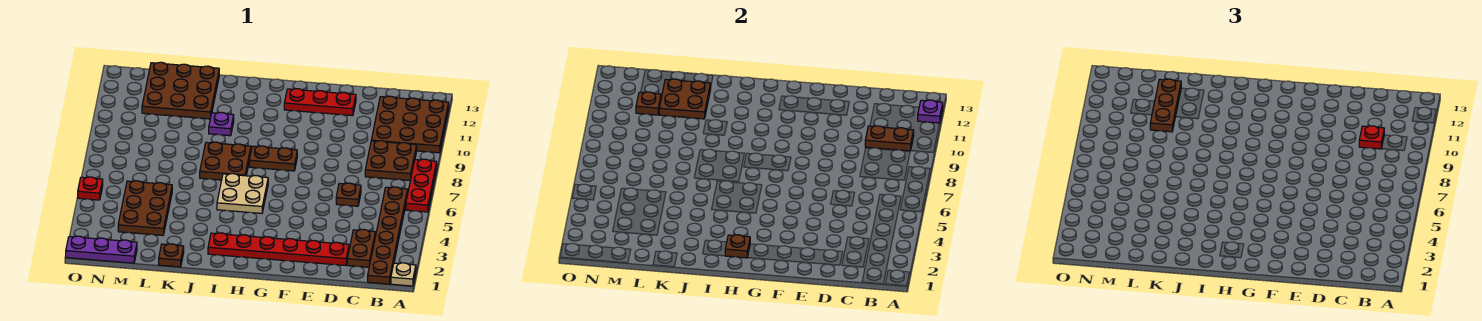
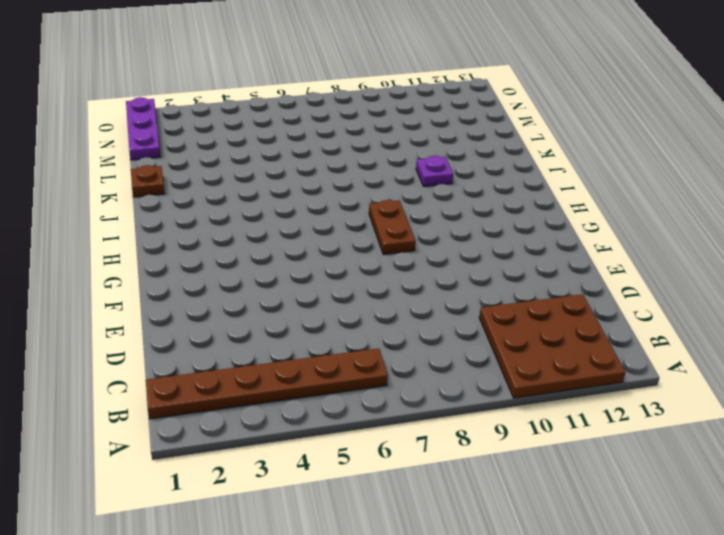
none -> tan 1x1 plate [391,263,416,286]
none -> red 1x3 plate [406,159,437,212]
none -> brown 2x2 plate [365,141,417,180]

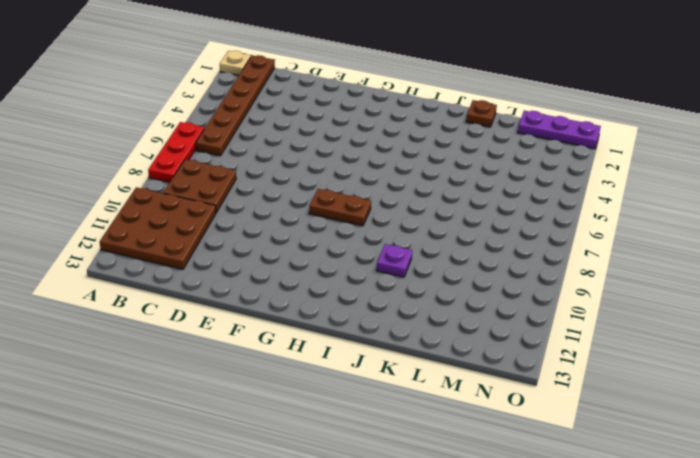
none -> brown 1x2 plate [347,229,375,267]
none -> red 1x6 plate [208,233,349,266]
none -> brown 1x1 plate [336,183,361,206]

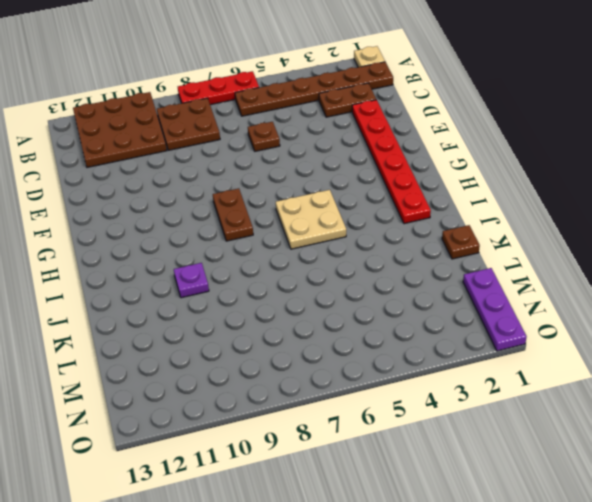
none -> red 1x3 plate [284,89,356,116]
none -> brown 2x2 plate [200,142,251,180]
none -> brown 3x3 plate [142,62,219,119]

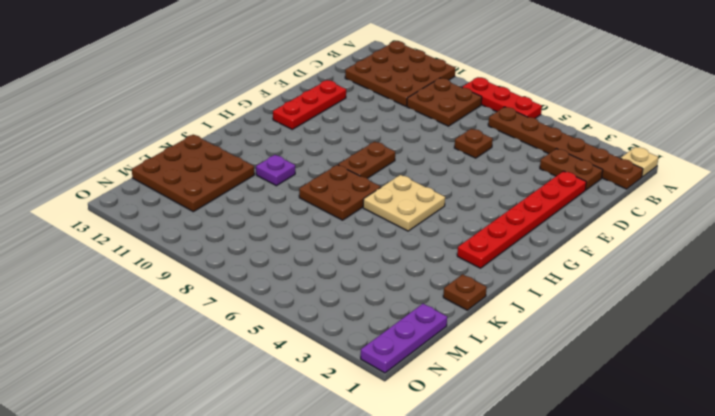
none -> brown 2x3 plate [118,181,172,235]
none -> red 1x1 plate [78,177,103,200]
none -> purple 1x1 plate [918,100,943,123]

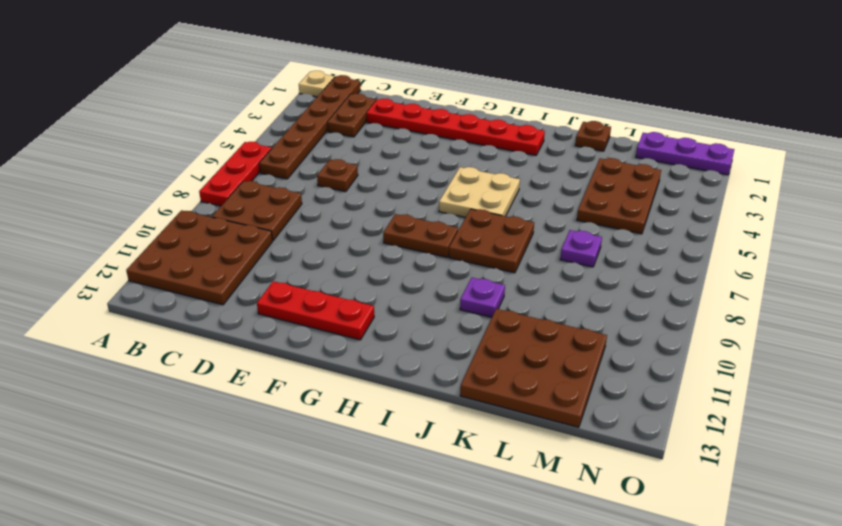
purple 1x1 plate [560,230,602,267] -> purple 1x1 plate moved to [918,100,943,123]
none -> red 1x1 plate [78,177,103,200]
none -> brown 1x2 plate [865,126,914,151]
none -> brown 1x1 plate [725,235,750,258]

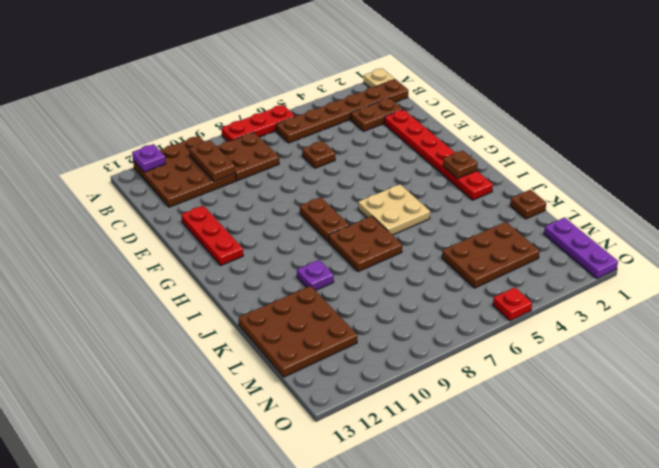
none -> brown 2x2 plate [659,79,711,119]
none -> brown 1x1 plate [636,92,661,115]
none -> red 1x1 plate [1359,126,1384,149]

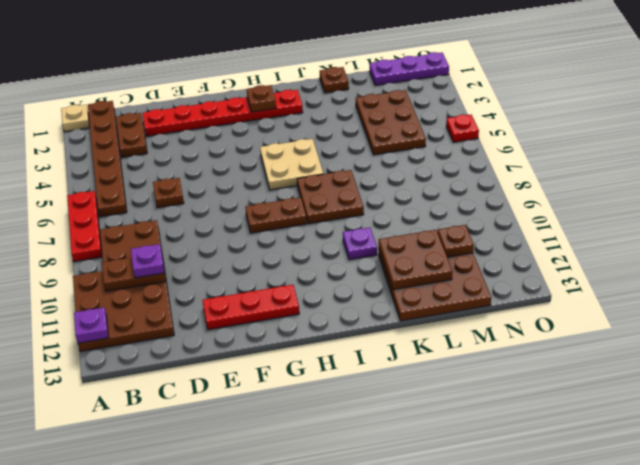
purple 1x1 plate [131,244,165,278] -> red 1x1 plate [1359,126,1384,149]
none -> brown 1x3 plate [1150,79,1181,132]

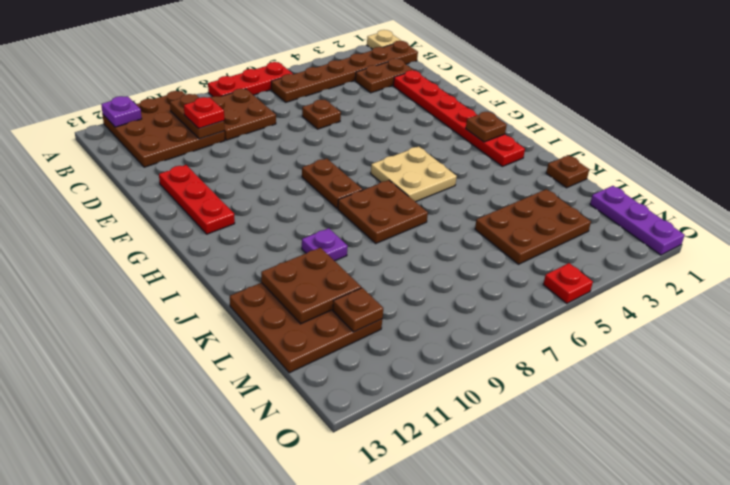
none -> brown 1x3 plate [1150,79,1181,132]

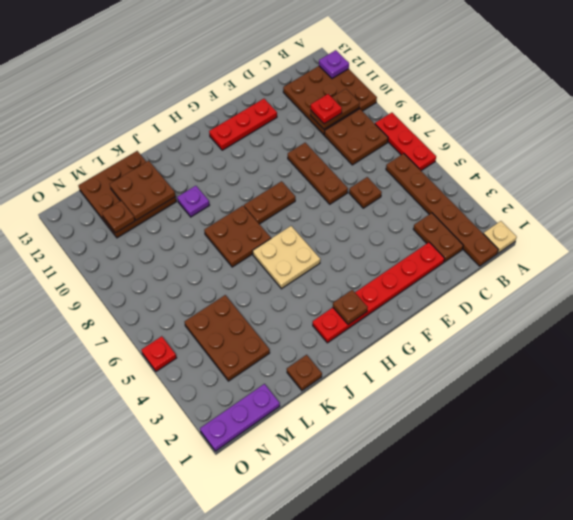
brown 1x3 plate [288,143,348,204] -> brown 1x3 plate moved to [1150,79,1181,132]

